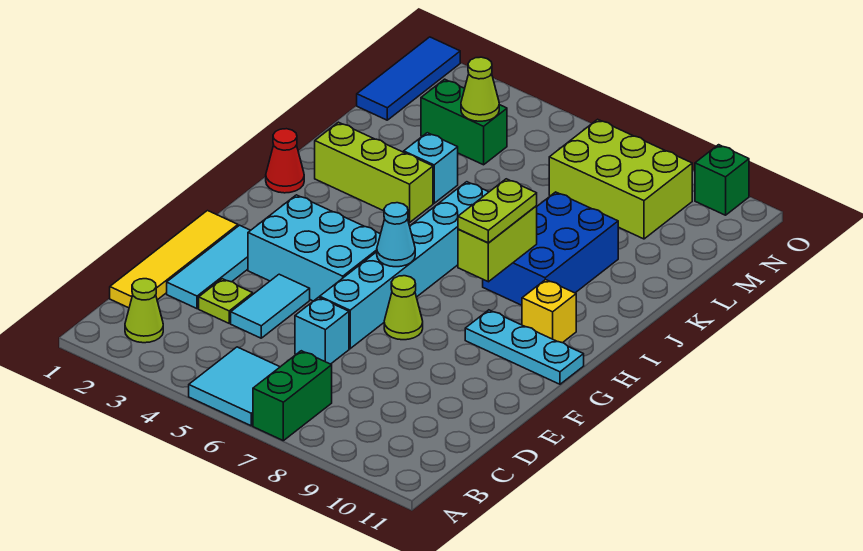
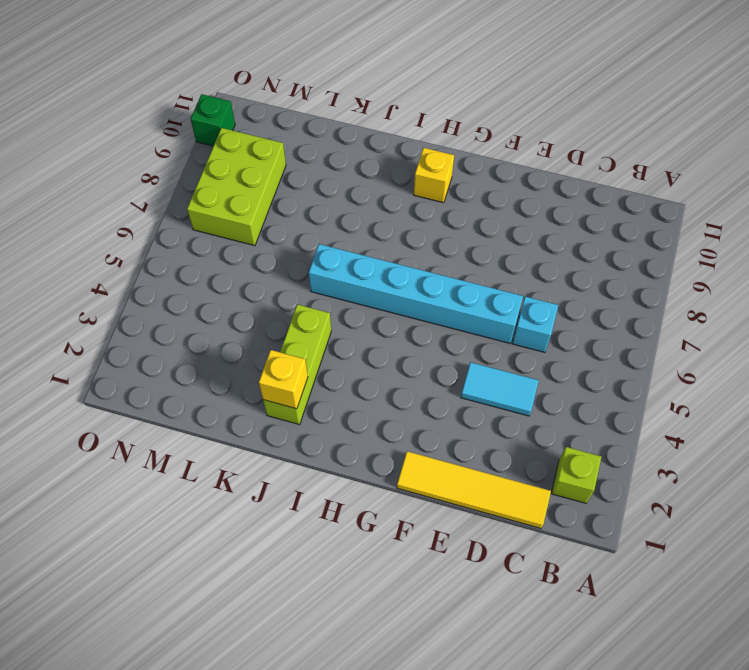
lime 1x1 brick [551,447,601,503] -> lime 1x1 cone [125,279,163,343]
yellow 1x1 brick [259,350,308,409] -> none
none -> cyan 2x2 tile [189,347,280,426]
none -> green 1x2 brick [253,351,332,441]
none -> cyan 1x3 tile [167,225,251,309]

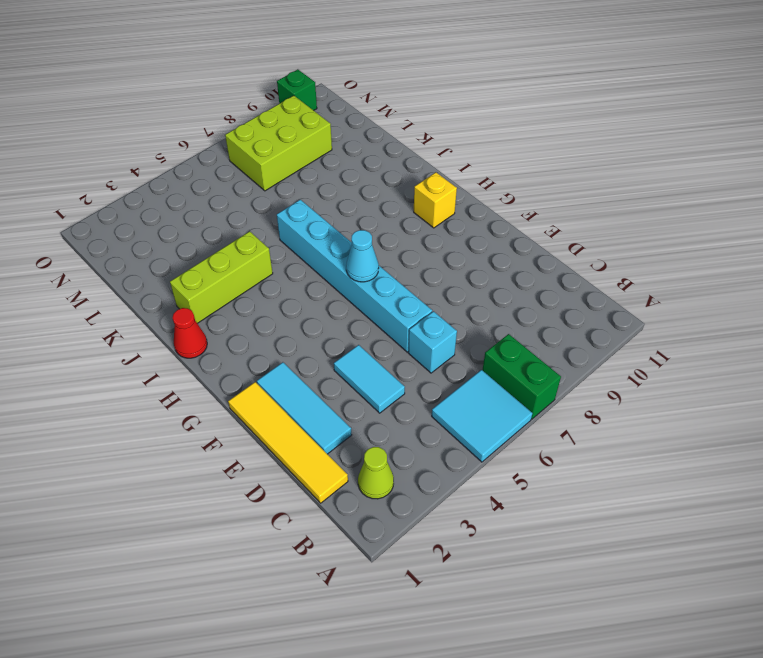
none -> lime 1x1 plate [199,279,253,323]
none -> cyan 2x3 brick [248,195,380,301]
none -> lime 1x1 cone [384,276,423,340]

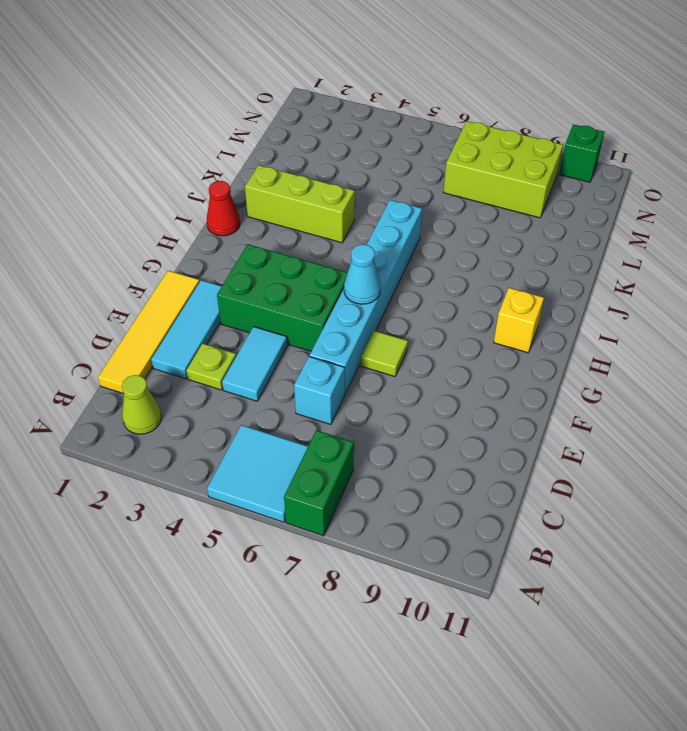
green 2x3 brick [217,244,348,351] -> cyan 2x3 brick [248,195,380,301]
lime 1x1 tile [361,331,408,377] -> lime 1x1 cone [384,276,423,340]
none -> cyan 1x3 plate [465,310,584,384]
none -> blue 2x3 brick [483,192,618,305]
none -> cyan 1x1 brick [404,133,458,203]

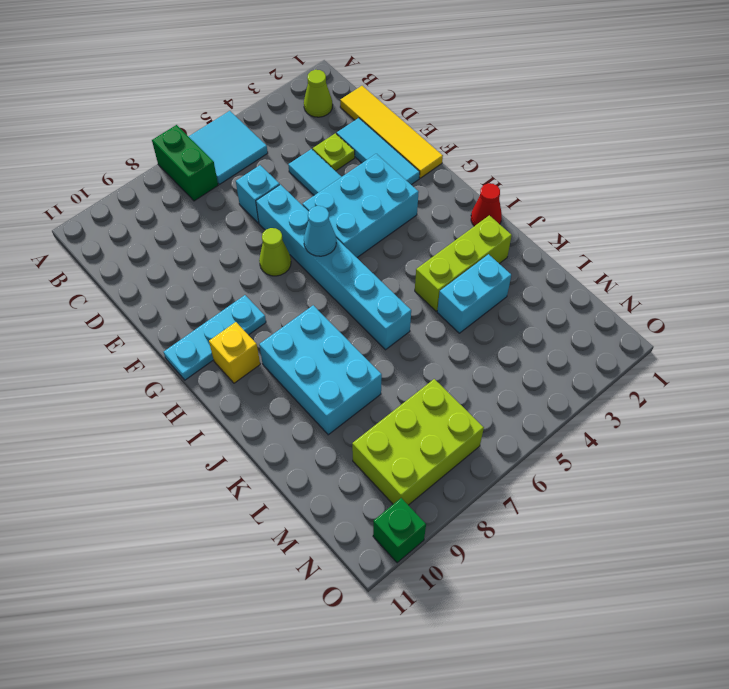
cyan 2x3 brick [259,305,382,435] -> blue 2x3 brick [483,192,618,305]
cyan 1x2 brick [437,254,511,333] -> cyan 1x1 brick [404,133,458,203]
none -> blue 1x3 tile [357,37,460,120]
none -> green 1x2 brick [421,79,507,165]
none -> lime 1x2 brick [458,206,537,282]

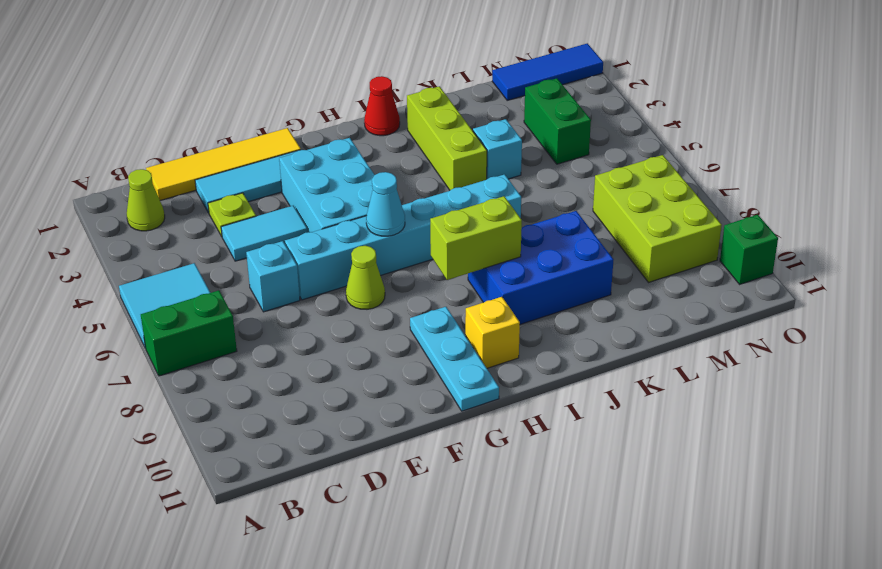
none -> lime 1x1 cone [461,57,499,121]
none -> lime 1x2 plate [458,179,537,243]

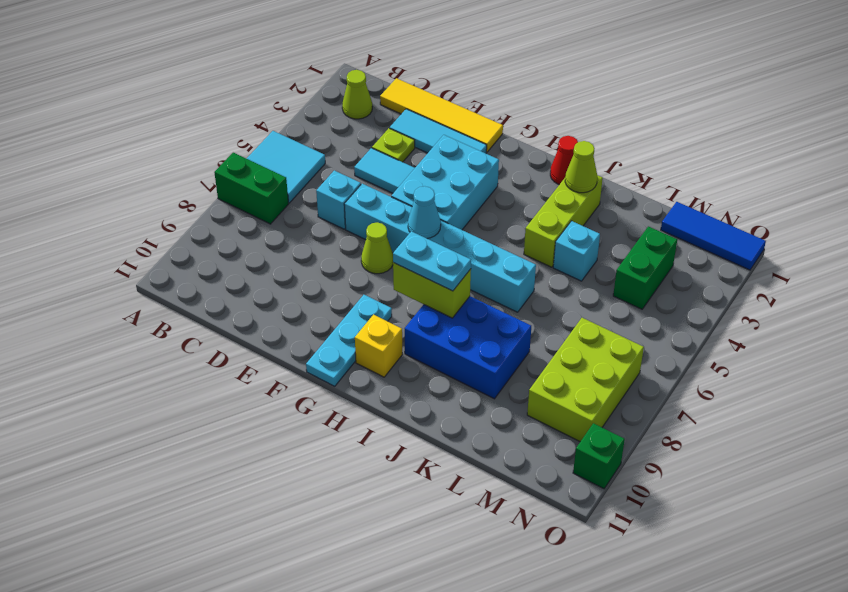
cyan 1x2 plate [393,231,471,291] -> lime 1x2 plate [458,179,537,243]
lime 1x1 cone [565,141,597,193] -> lime 1x1 cone moved to [461,57,499,121]

